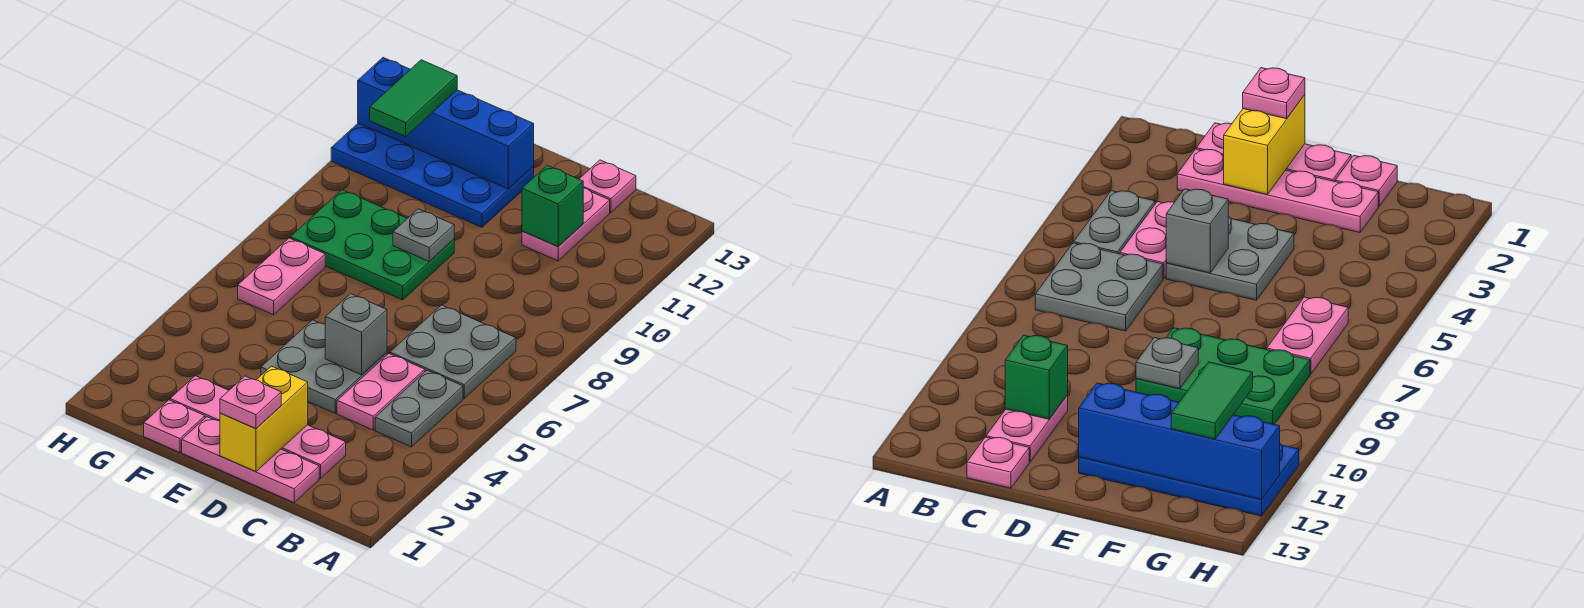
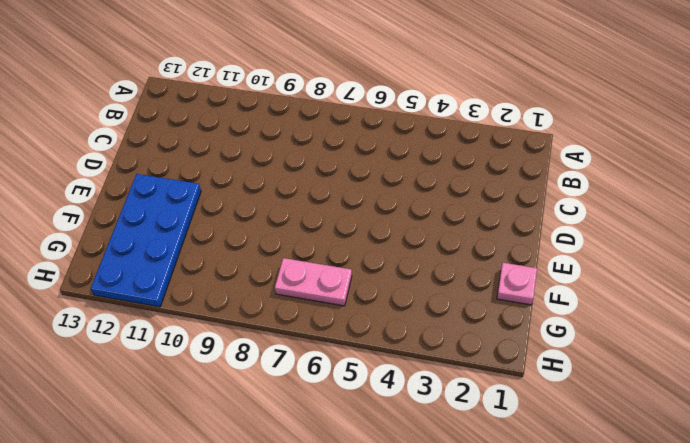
none -> grey 1x2 plate [375,370,463,447]
none -> grey 2x2 plate [390,305,516,398]
none -> pink 1x3 plate [182,417,319,503]

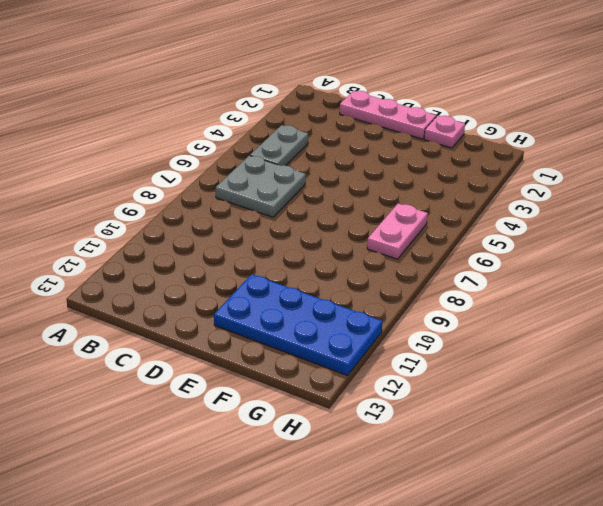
none -> pink 1x4 plate [170,376,346,478]
none -> pink 1x2 plate [337,353,425,430]
none -> pink 1x2 plate [522,188,610,261]

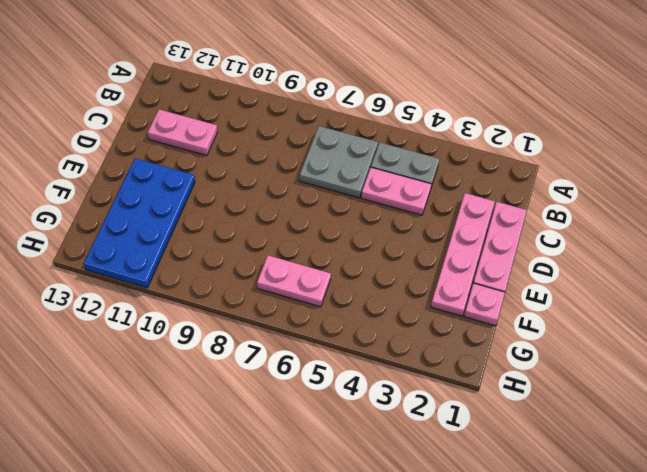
none -> pink 1x1 plate [580,160,636,213]
none -> grey 2x2 plate [261,320,387,413]
none -> green 2x3 plate [290,190,454,300]

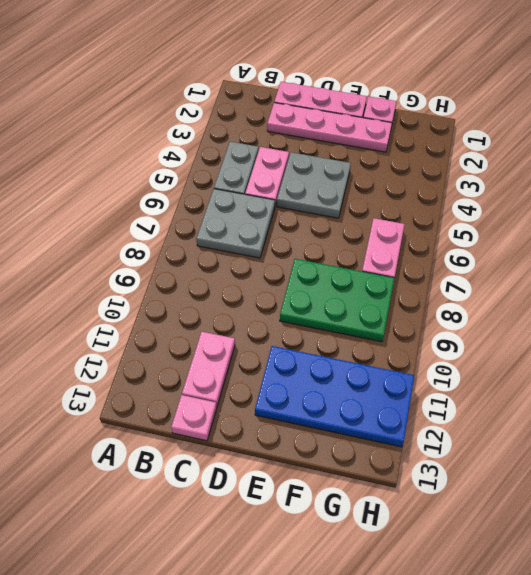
none -> green 1x1 brick [522,165,583,247]
none -> yellow 1x2 brick [220,366,308,472]
none -> grey 1x1 brick [325,294,387,375]

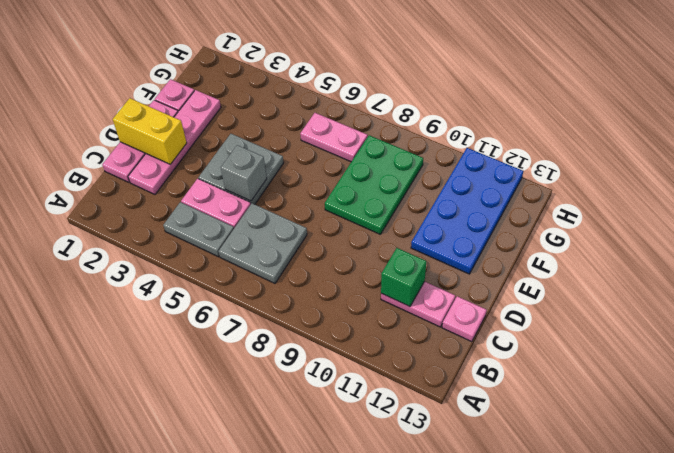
none -> grey 1x1 plate [393,209,454,261]
none -> blue 1x4 brick [358,58,534,189]
none -> pink 1x1 plate [220,376,281,429]

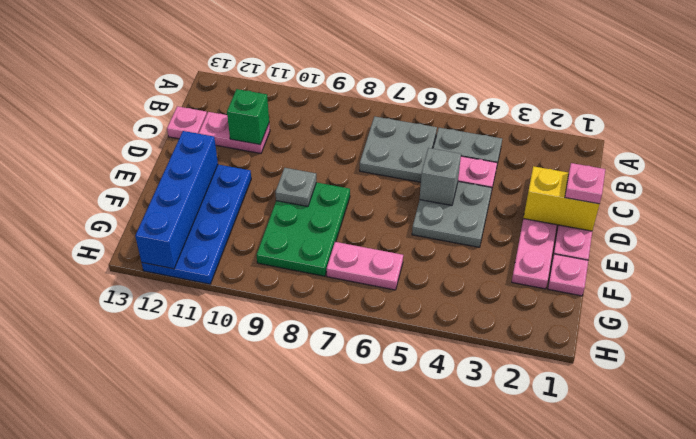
none -> green 1x2 tile [370,60,457,136]

